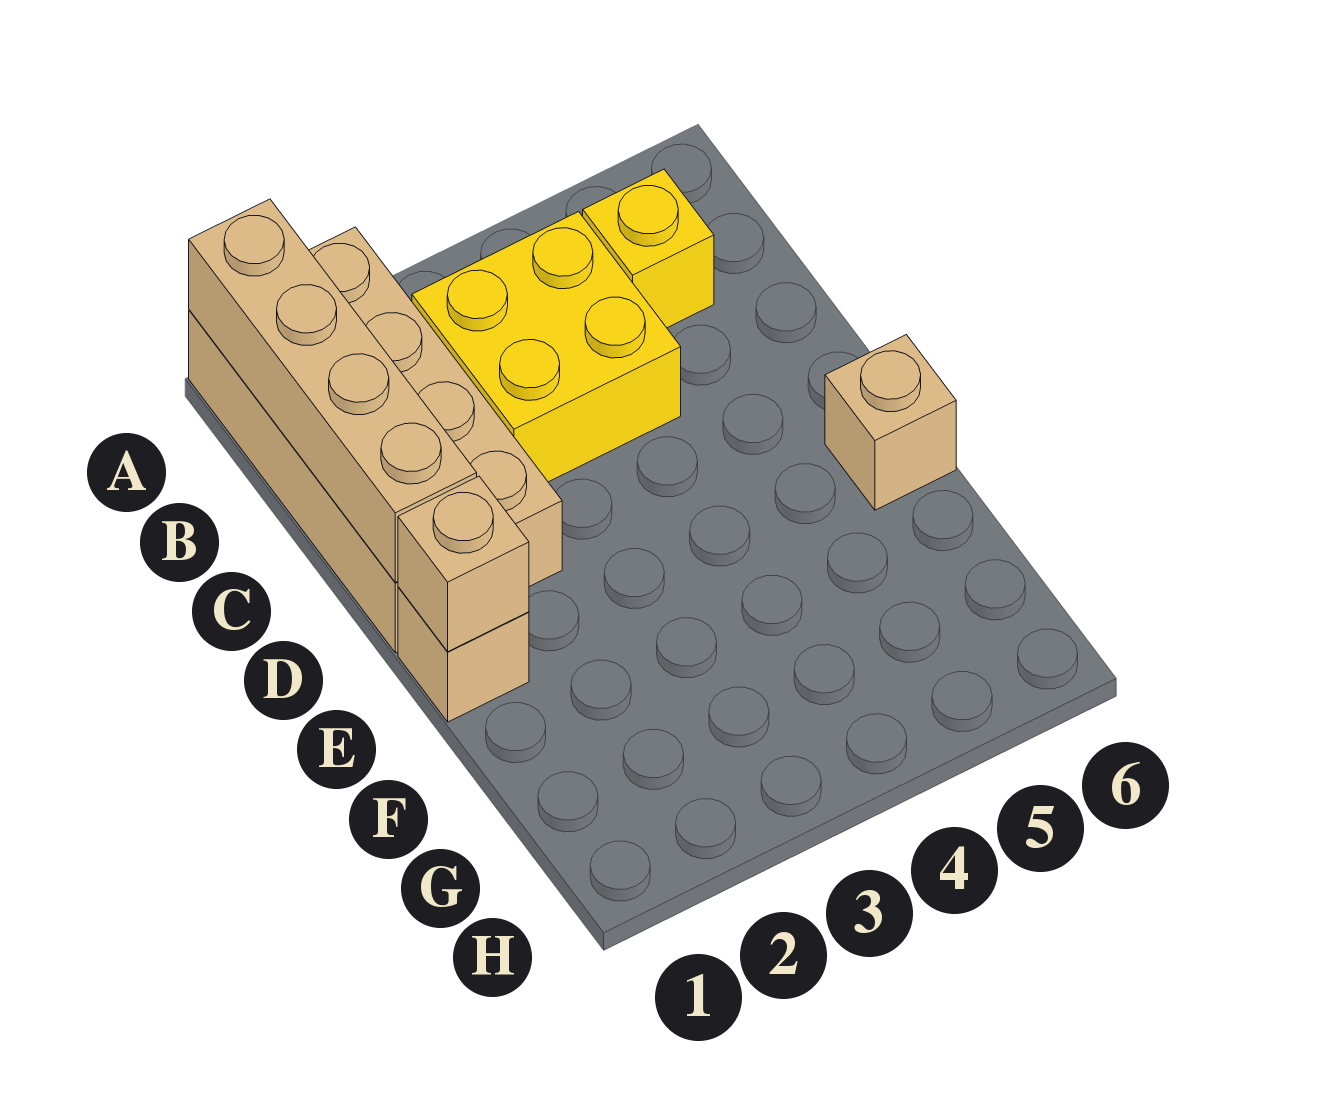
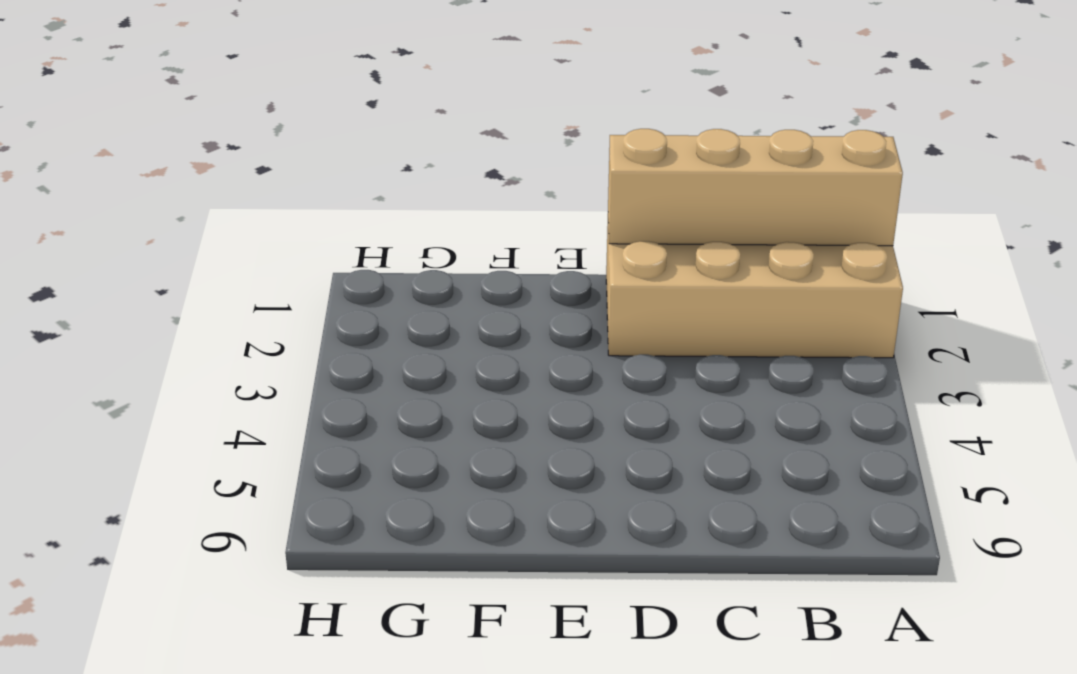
none -> yellow 2x2 brick [412,212,681,482]
none -> yellow 1x1 brick [583,169,714,328]

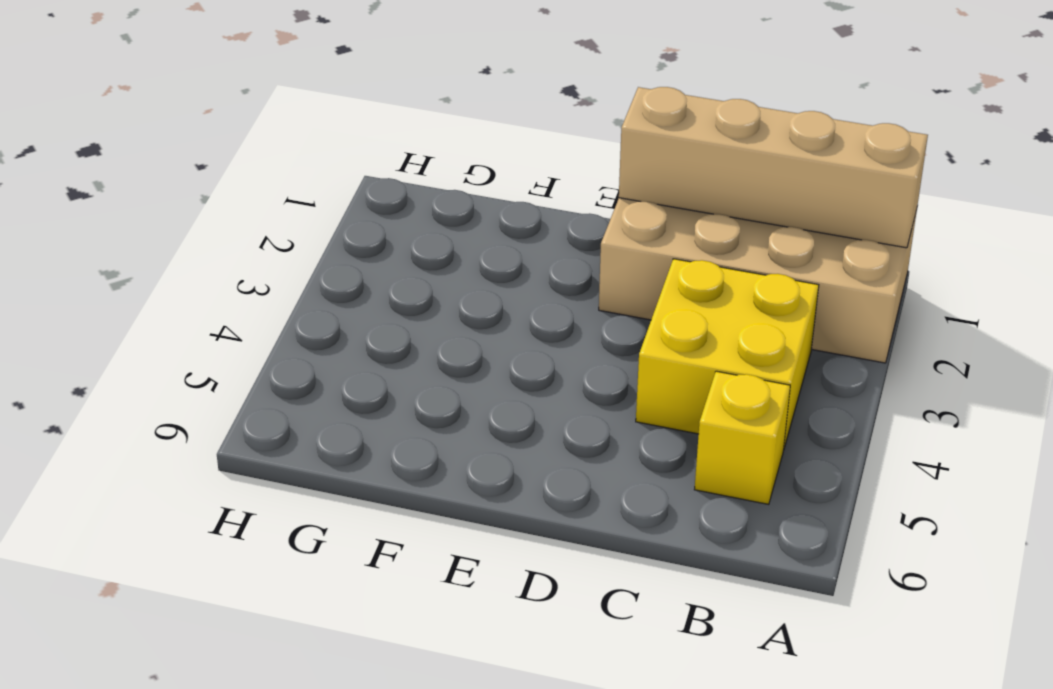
none -> tan 1x1 brick [398,587,529,722]
none -> tan 1x1 brick [825,335,956,510]

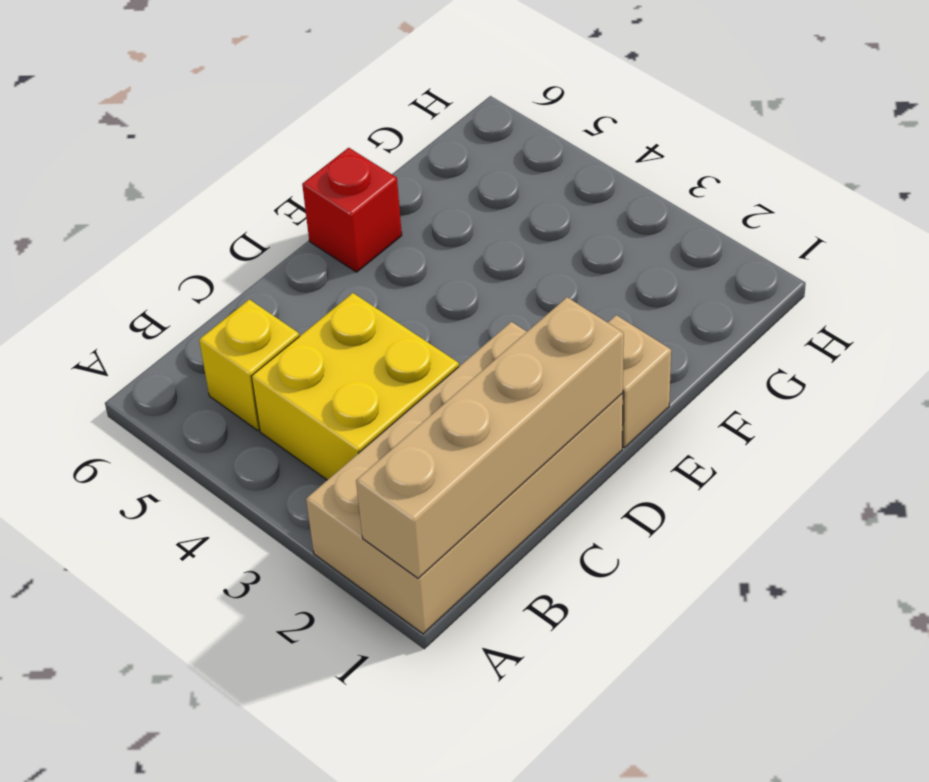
red 1x1 brick [302,148,402,272] -> tan 1x1 brick [825,335,956,510]
none -> tan 1x1 brick [398,476,529,652]

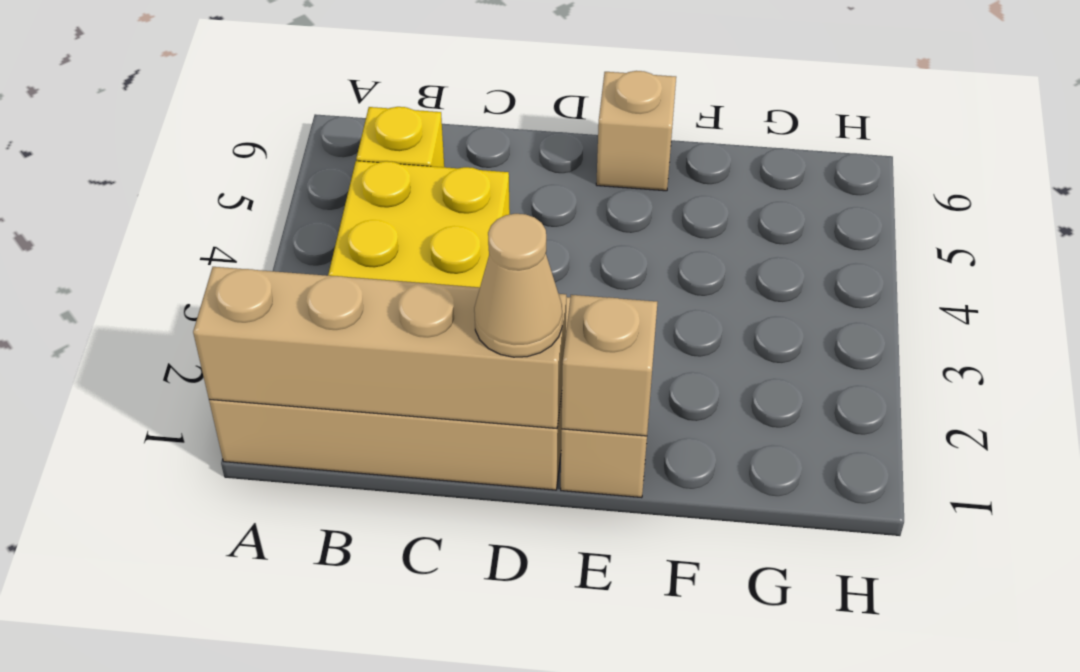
tan 1x1 cone [474,214,563,357] -> none

